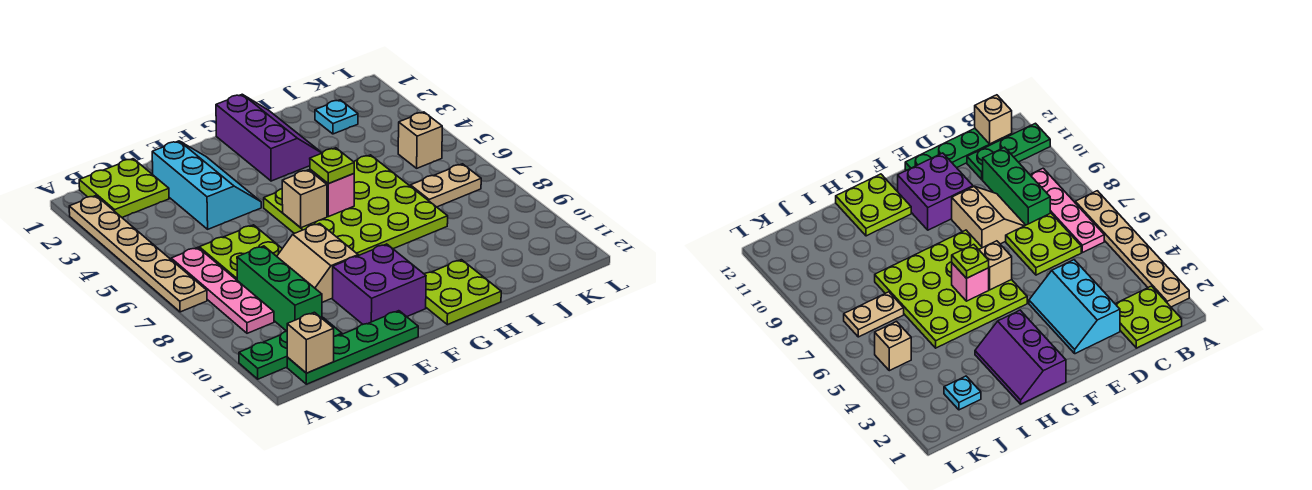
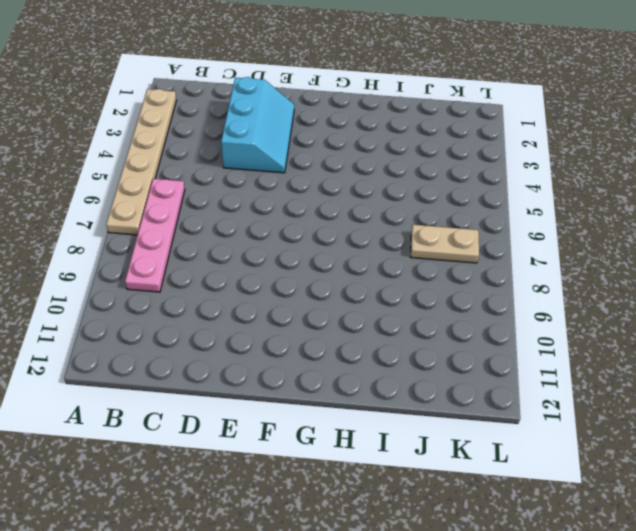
none -> green 1x3 plate [239,317,342,379]
none -> lime 2x2 plate [79,159,169,217]
none -> green 1x4 plate [287,311,418,384]

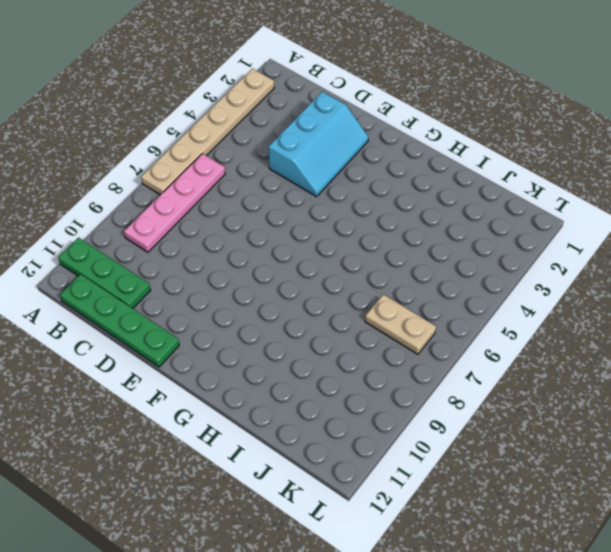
none -> lime 2x2 plate [79,159,169,217]
none -> lime 2x2 plate [199,225,282,280]
none -> green 1x3 brick [237,246,322,331]

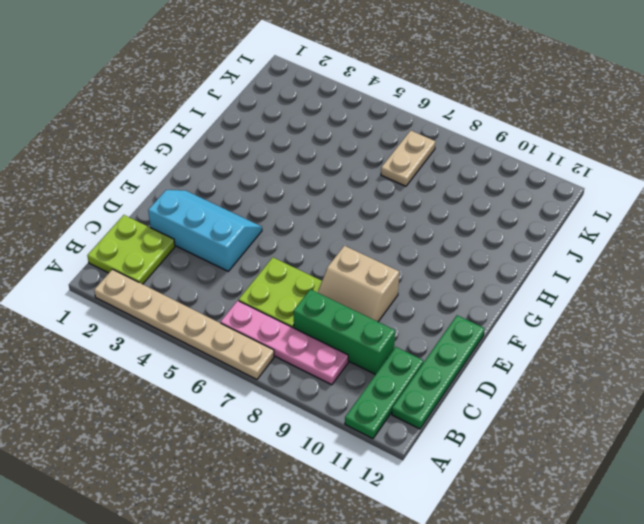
none -> purple 2x2 brick [333,244,426,324]
none -> lime 4x4 plate [264,155,448,256]
none -> purple 2x3 slope [216,94,322,181]

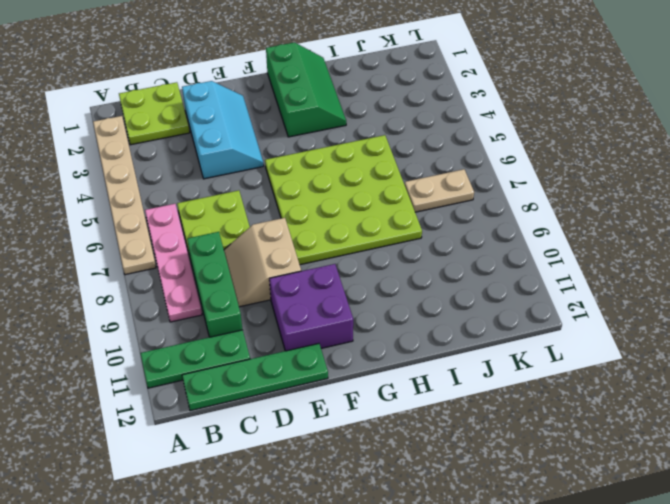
green 2x3 slope [266,42,346,137] -> purple 2x3 slope [216,94,322,181]
none -> lime 2x2 plate [425,260,501,325]
none -> cyan 1x1 plate [315,100,358,134]
none -> tan 1x1 brick [398,112,442,168]

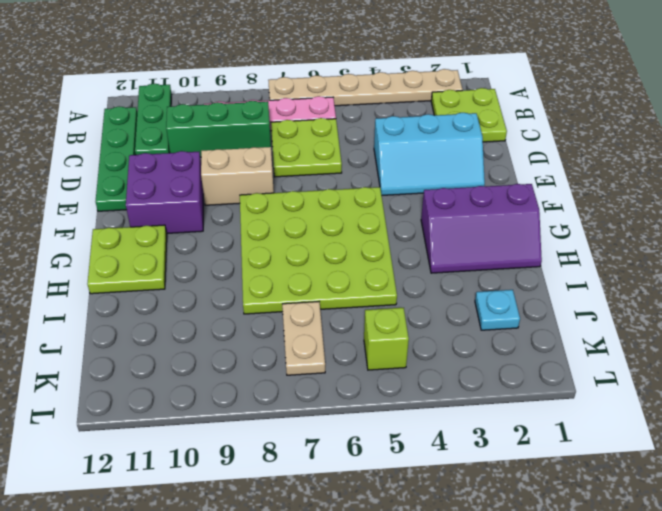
lime 1x1 brick [364,308,409,370] -> tan 1x1 brick [398,112,442,168]
none -> tan 1x1 brick [287,312,334,373]
none -> tan 1x1 brick [282,170,327,228]
none -> pink 1x1 brick [310,169,354,217]

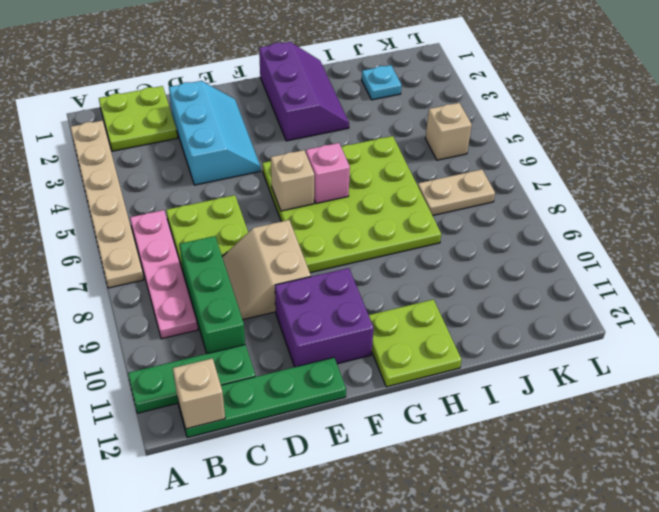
none -> lime 1x1 plate [310,148,354,184]

